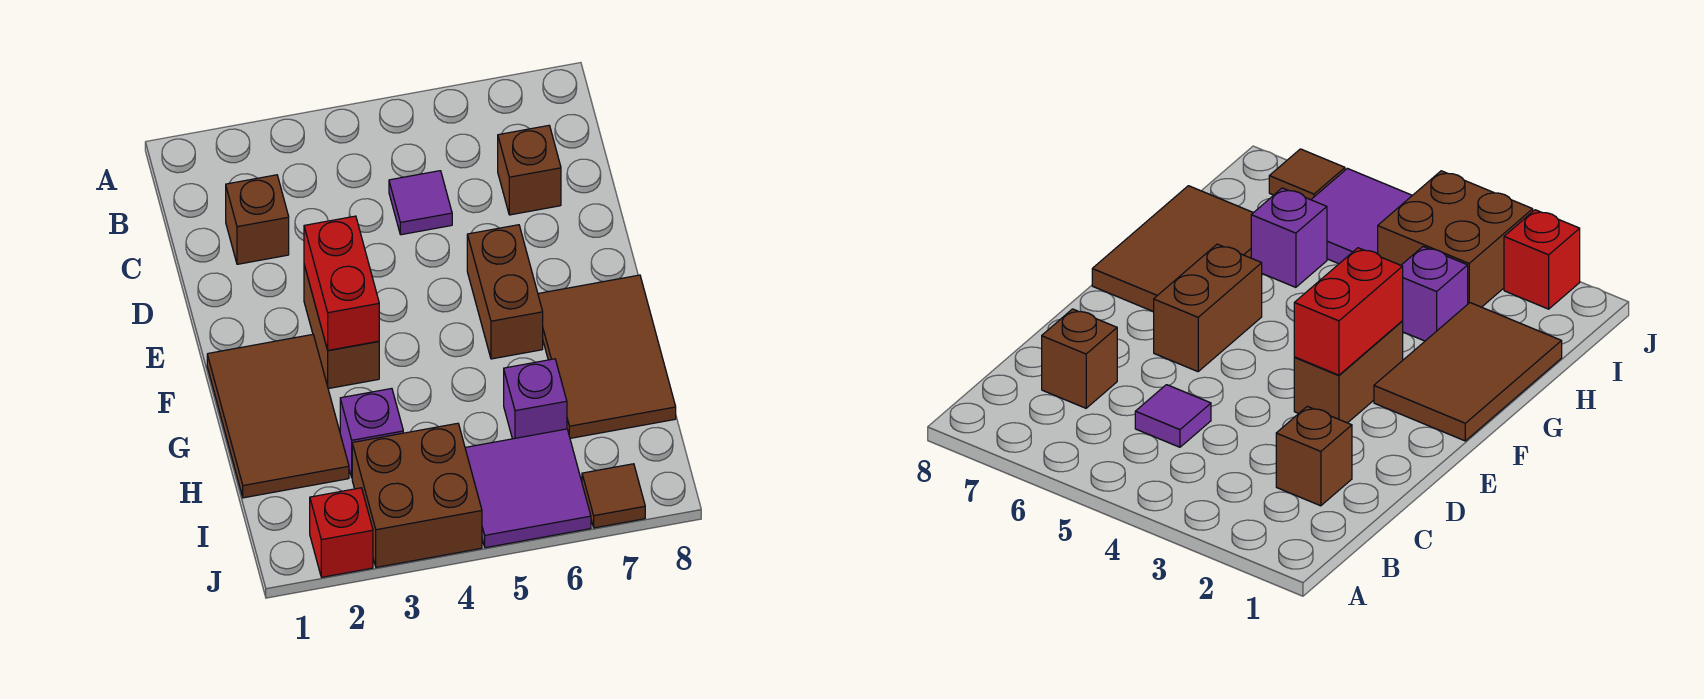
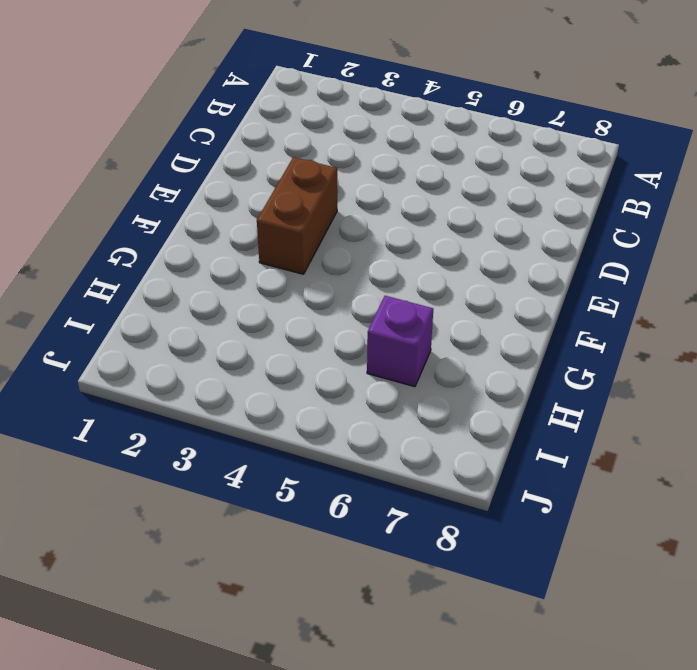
none -> brown 1x1 brick [226,175,289,264]
none -> purple 1x1 tile [389,171,452,235]
none -> brown 1x1 brick [498,125,561,215]

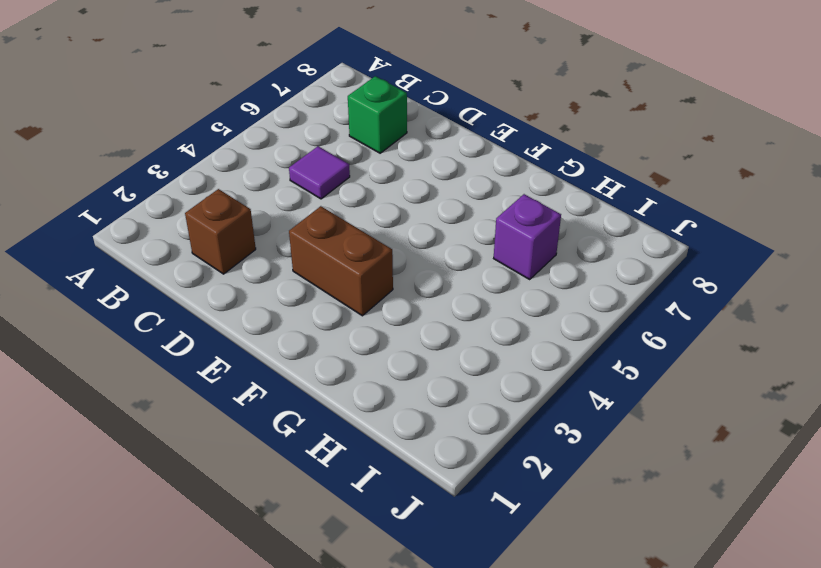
green 1x1 brick [348,76,407,153] -> brown 1x1 brick [498,125,561,215]
none -> brown 1x2 brick [467,225,543,359]
none -> brown 2x3 tile [207,334,349,498]
none -> brown 2x3 tile [538,275,676,438]

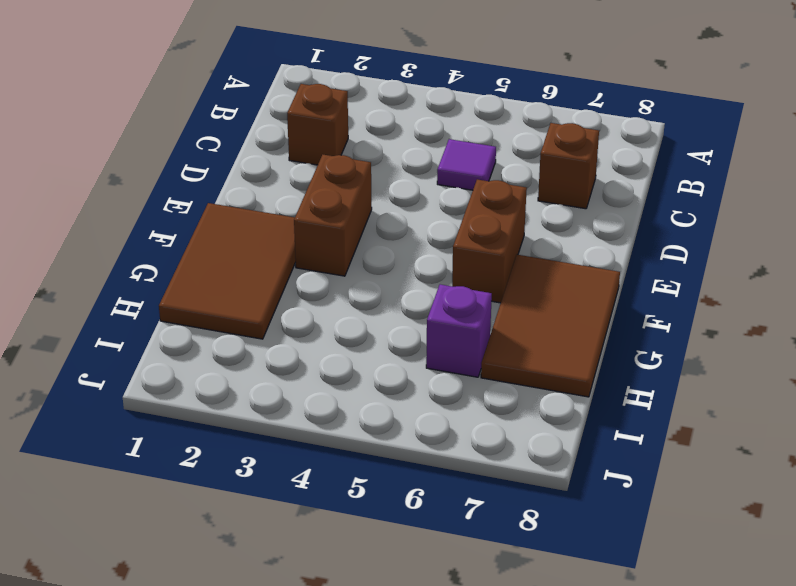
none -> purple 1x1 brick [340,388,403,477]
none -> brown 2x2 brick [352,423,482,567]
none -> purple 2x2 tile [465,429,591,548]

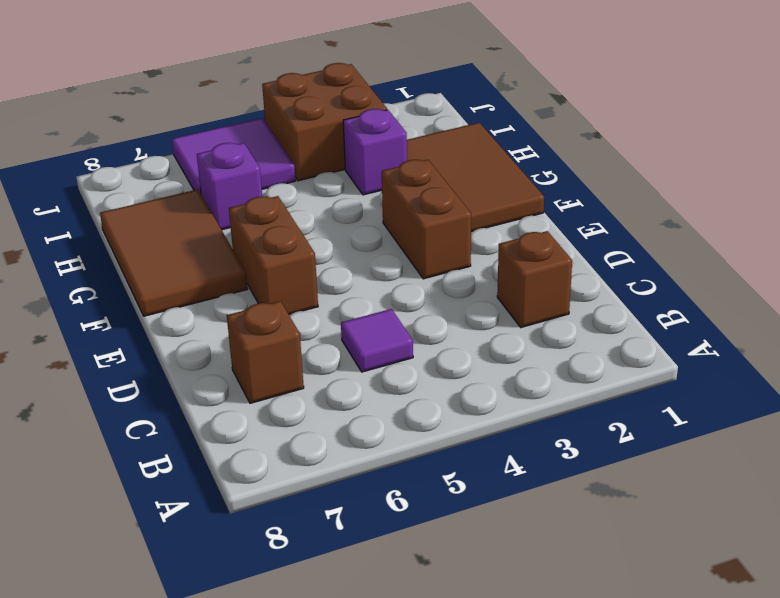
none -> red 1x1 brick [310,488,373,577]
none -> brown 1x1 tile [582,464,645,528]
none -> red 1x2 brick [304,216,379,350]

